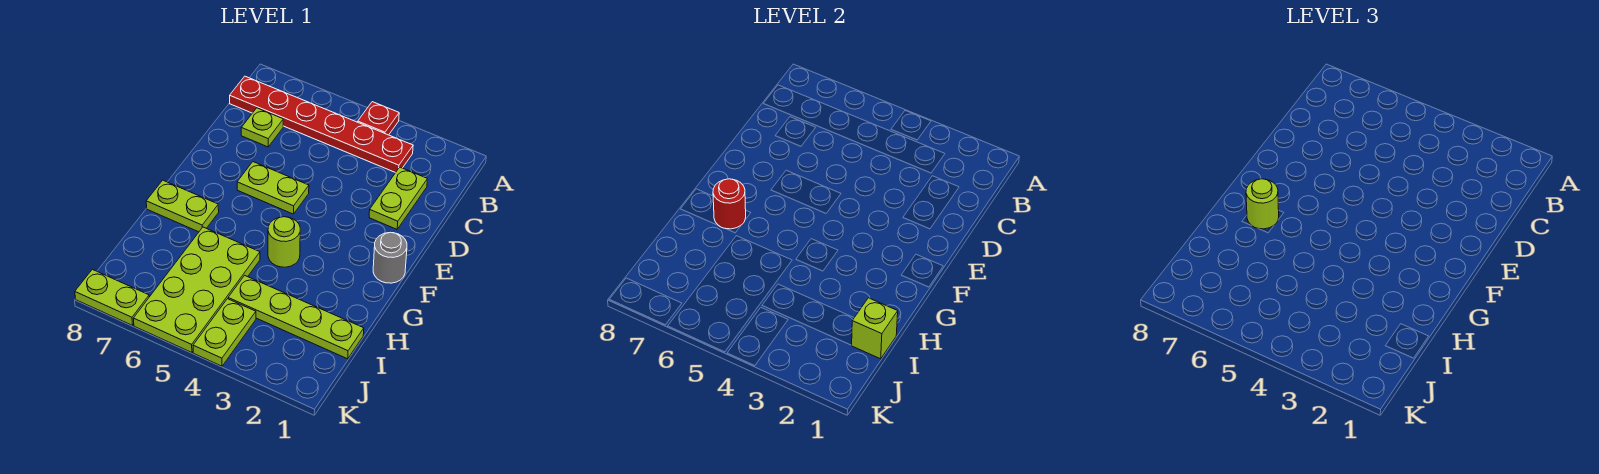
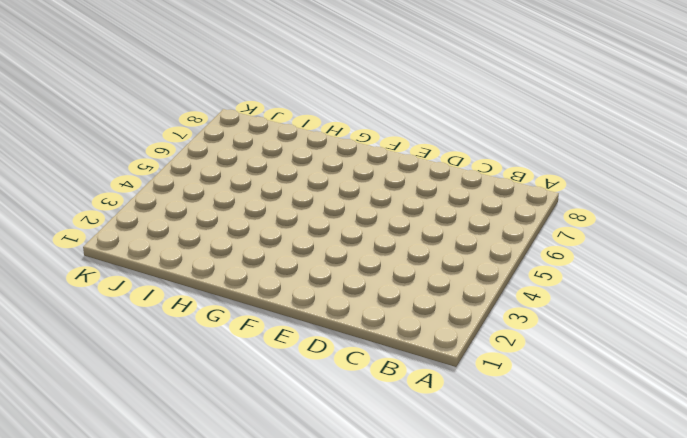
none -> red 1x1 plate [358,102,399,135]
none -> red 1x6 plate [230,76,413,173]
none -> lime 1x2 plate [369,167,427,229]

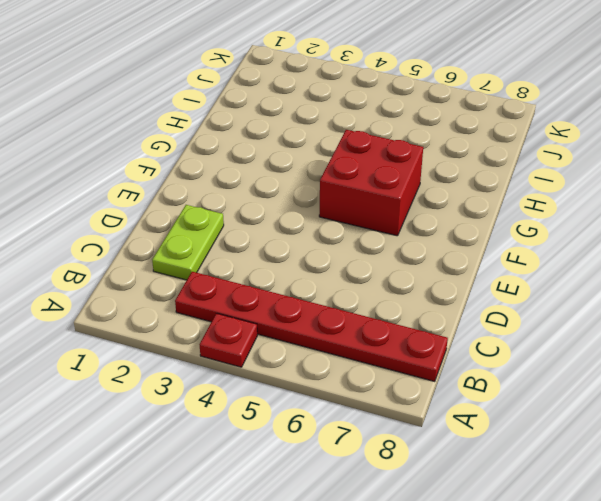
red 2x2 brick [319,130,423,236] -> none
none -> lime 1x1 plate [241,108,283,147]
none -> lime 1x2 plate [237,162,309,214]
none -> grey 1x1 round brick [373,232,407,283]

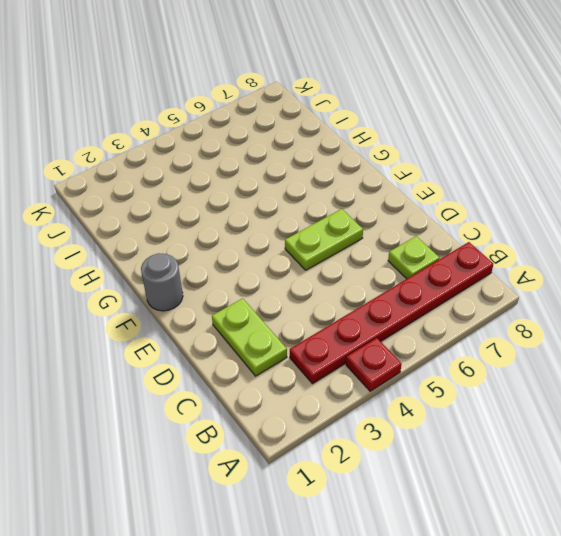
none -> lime 1x1 round brick [268,217,300,267]
none -> lime 1x2 plate [146,180,219,232]
none -> lime 2x4 plate [133,227,260,353]

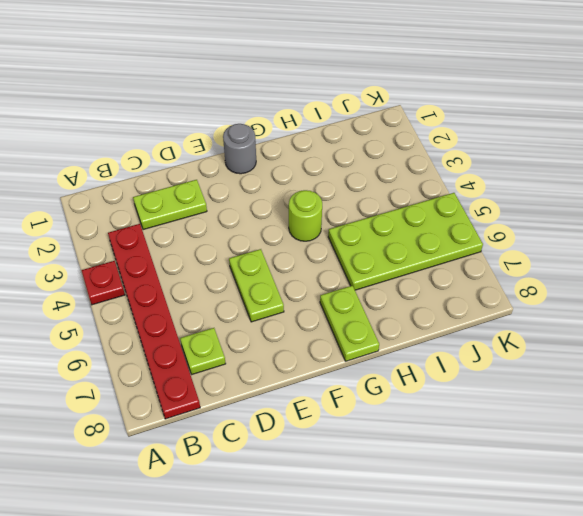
none -> lime 1x4 plate [228,275,364,359]
none -> lime 1x2 plate [193,299,256,366]
none -> lime 1x2 plate [75,269,149,325]

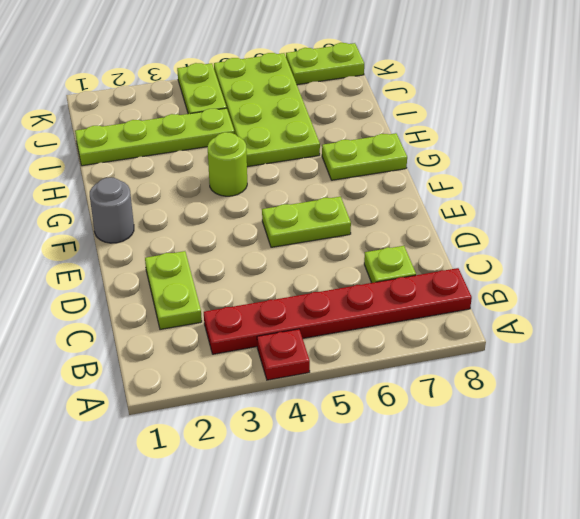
none -> red 1x1 round brick [713,179,746,229]
none -> lime 1x1 brick [852,298,898,359]
none -> lime 1x1 round brick [1246,179,1279,229]

